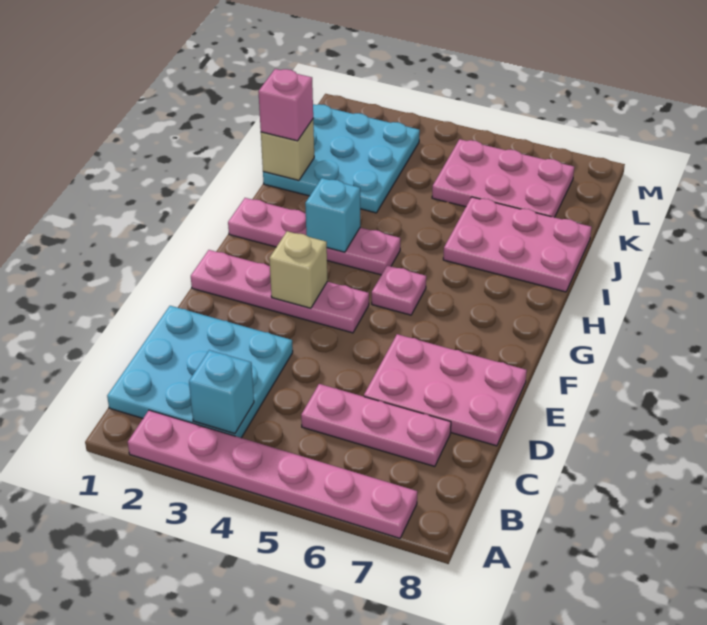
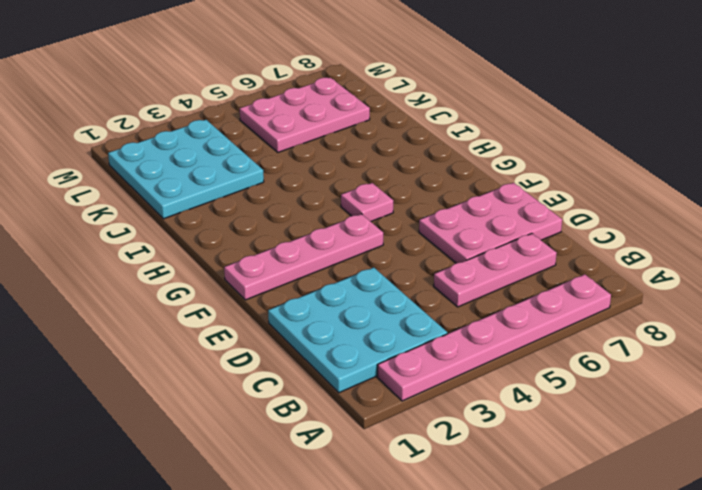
none -> pink 1x4 plate [228,198,400,275]
none -> pink 2x3 plate [443,197,592,292]
none -> cyan 1x1 brick [189,350,254,434]

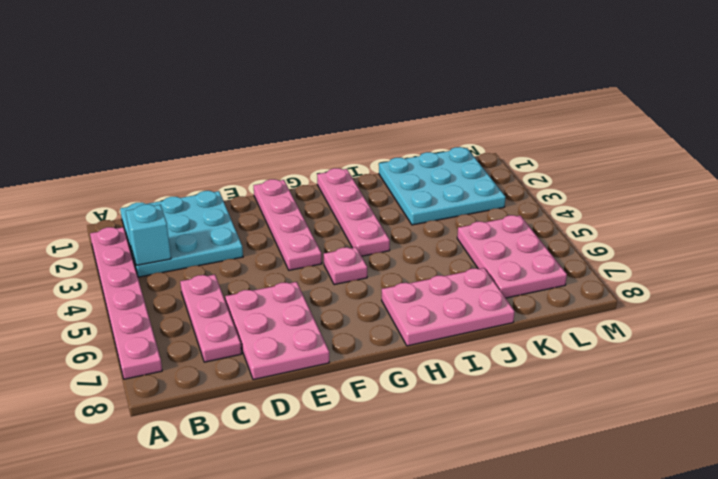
pink 2x3 plate [382,268,515,346] -> pink 2x3 plate turned to [443,197,592,292]
none -> tan 1x1 brick [269,231,327,308]
none -> cyan 1x1 brick [305,178,360,252]
none -> tan 1x1 brick [261,119,314,181]

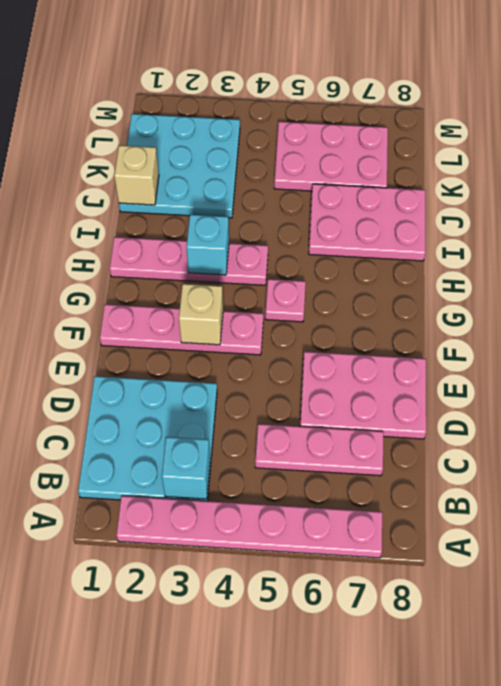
none -> pink 1x1 brick [258,69,313,141]

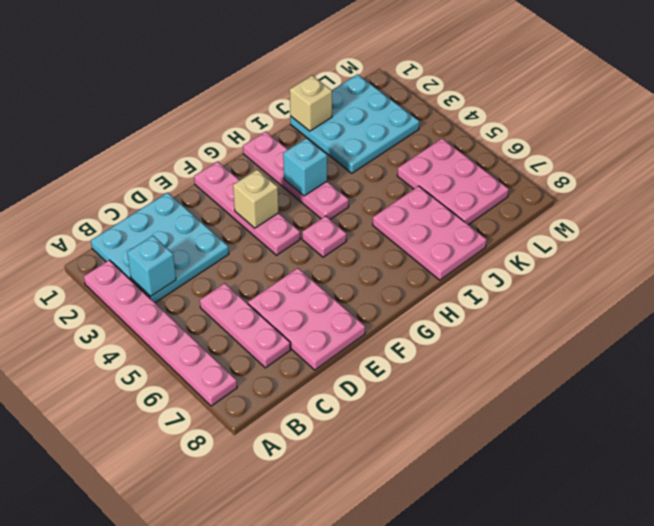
none -> pink 1x1 brick [258,69,313,141]

